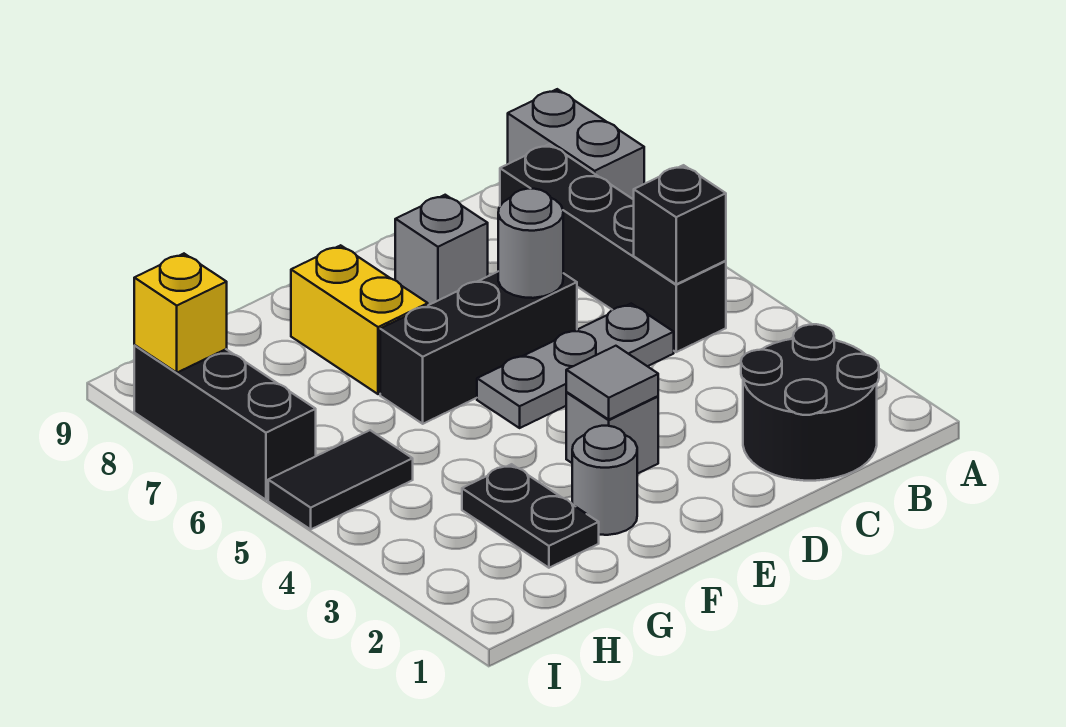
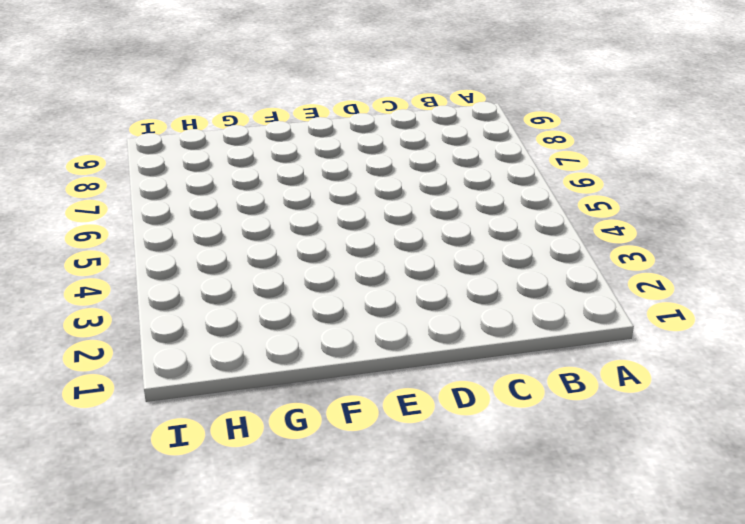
none -> grey 1x2 brick [508,89,644,200]
none -> black 2x2 round brick [741,324,879,481]
none -> black 1x4 brick [500,144,726,352]

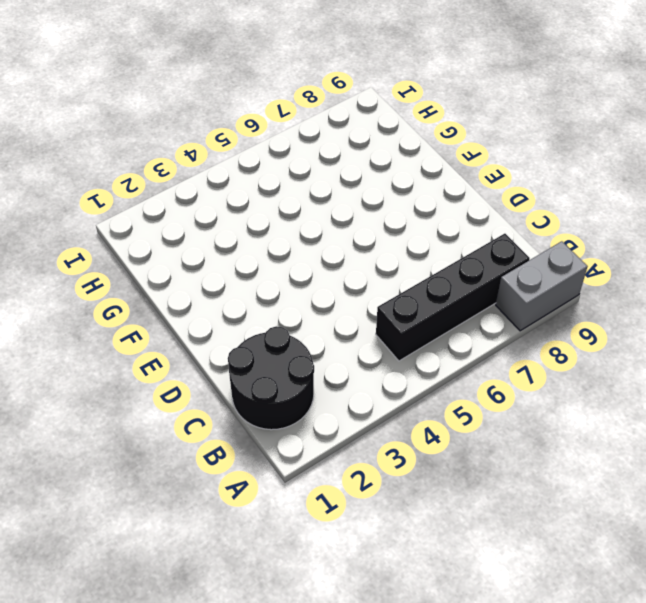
none -> grey 1x3 plate [477,304,674,428]
none -> black 1x3 brick [380,272,577,424]
none -> grey 1x1 brick [395,195,488,305]

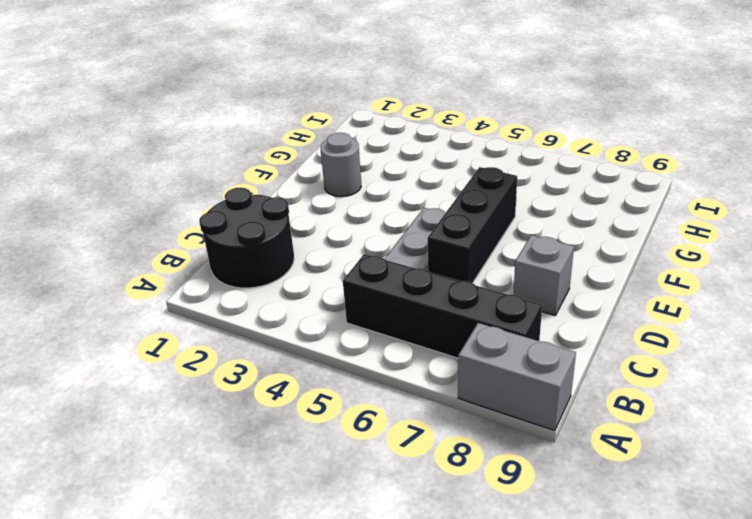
none -> grey 1x1 brick [566,392,658,474]
none -> yellow 1x2 brick [291,245,428,394]
none -> black 1x2 plate [462,464,599,568]

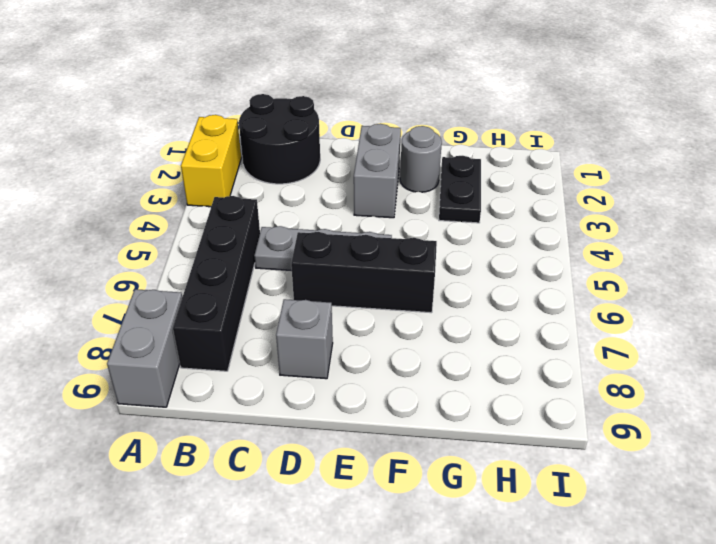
yellow 1x2 brick [181,115,241,207] -> yellow 1x2 brick moved to [291,245,428,394]
grey 1x2 brick [354,124,401,218] -> grey 1x1 brick [566,392,658,474]
none -> black 1x2 tile [268,430,413,529]
none -> black 1x3 brick [134,345,316,500]
none -> black 1x1 brick [634,165,726,284]

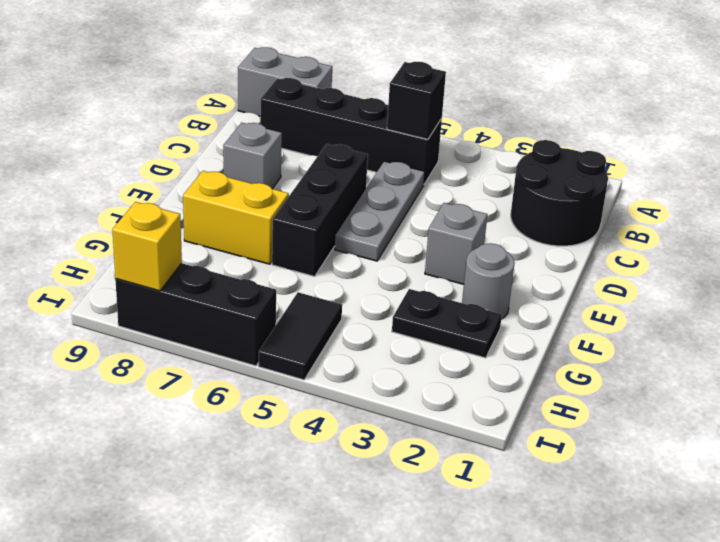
none -> grey 1x1 round brick [498,189,563,298]
none -> grey 1x1 tile [566,346,658,419]

